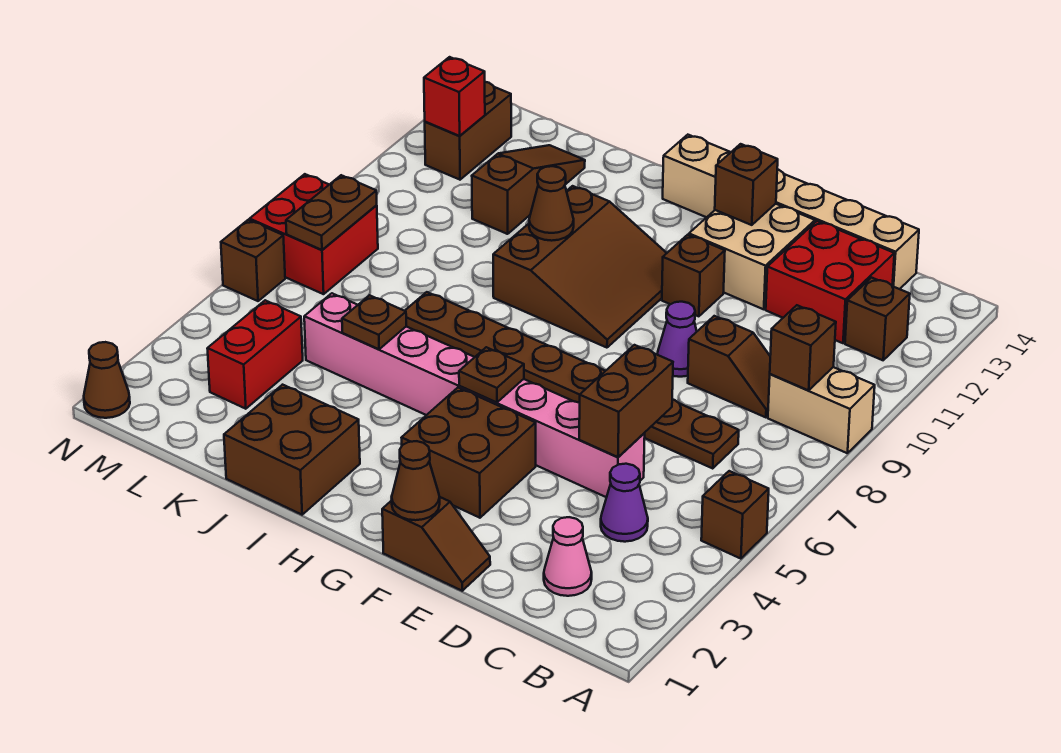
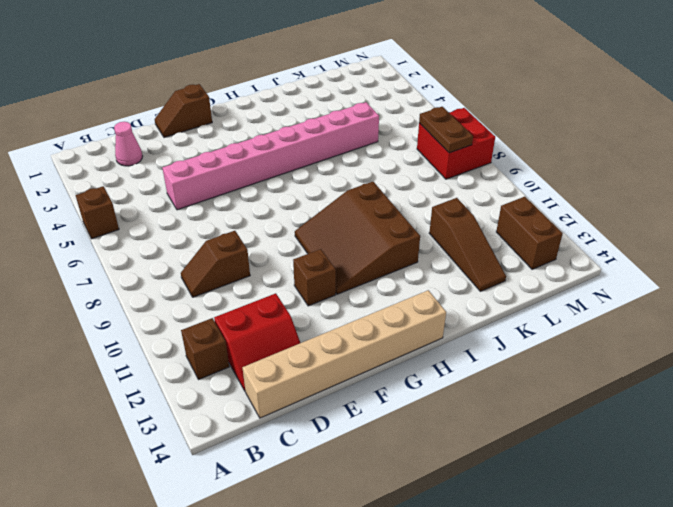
red 2x2 slope [214,293,300,391] -> red 2x2 brick [766,221,894,343]
none -> tan 1x2 brick [768,367,875,453]
none -> purple 1x1 cone [601,464,648,542]
none -> brown 1x8 plate [405,292,739,468]
none -> purple 1x1 cone [657,302,697,377]

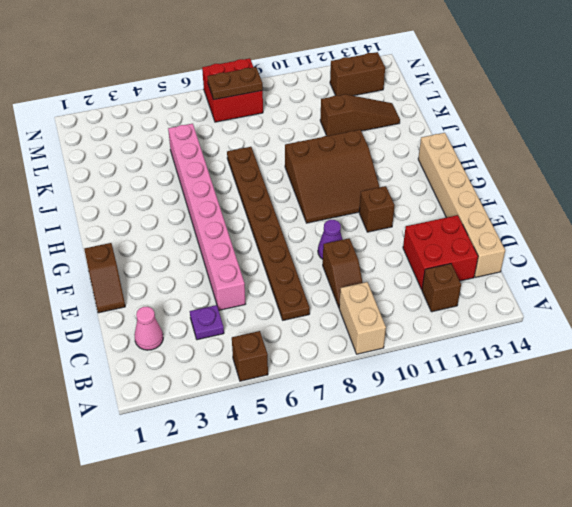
purple 1x1 plate [190,305,224,340] -> purple 1x1 cone [601,464,648,542]
none -> tan 2x2 brick [689,204,815,309]
none -> brown 2x2 brick [401,388,536,518]
none -> brown 2x2 brick [224,385,360,515]
none -> red 1x2 brick [207,300,303,409]

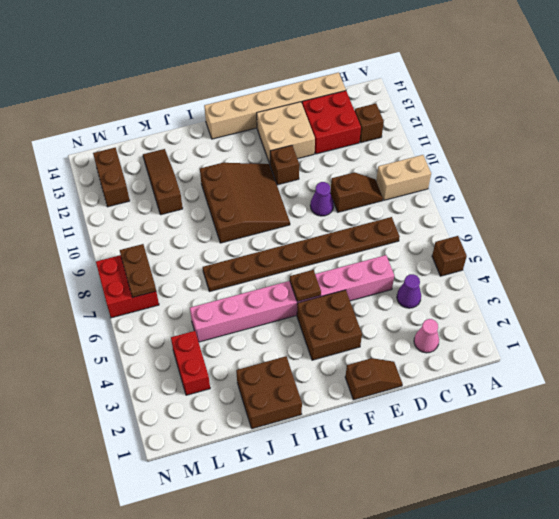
none -> brown 1x1 cone [84,342,130,418]
none -> brown 1x1 brick [221,220,285,301]
none -> brown 1x1 brick [770,305,836,390]
none -> brown 1x2 brick [579,345,673,457]

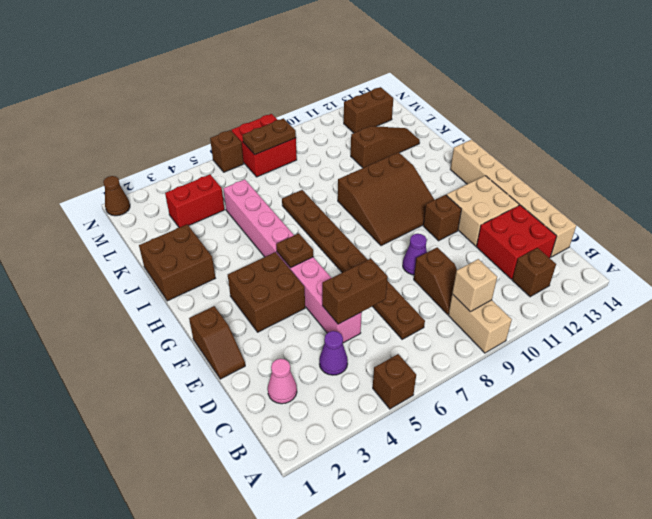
tan 1x1 brick [452,259,497,312] -> brown 1x1 brick [770,305,836,390]
none -> brown 1x1 cone [391,441,440,520]
none -> brown 1x1 brick [715,144,778,225]
none -> brown 1x1 cone [529,166,574,241]
none -> brown 1x1 plate [342,295,406,349]

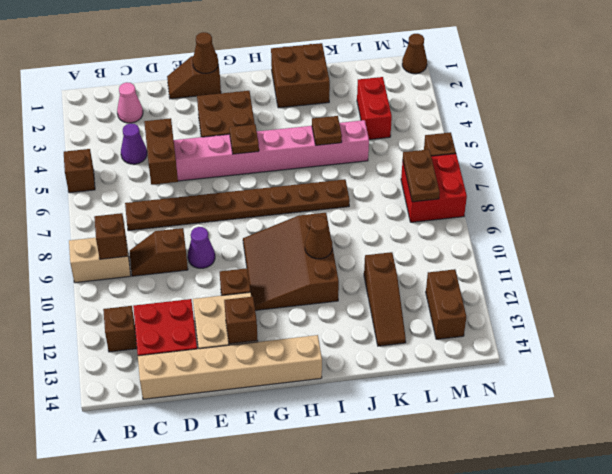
none -> red 1x1 brick [424,57,485,136]

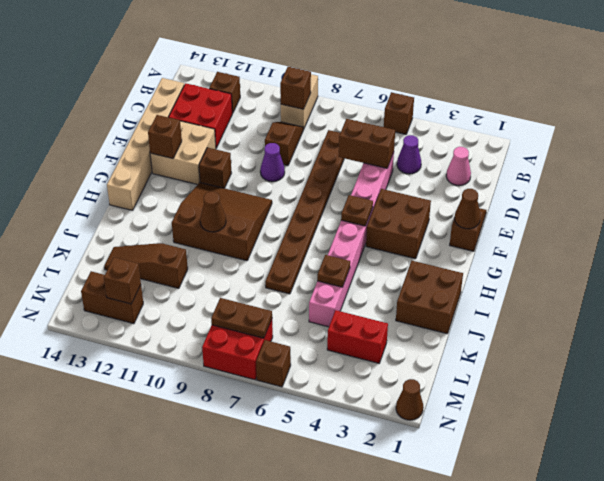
brown 1x1 brick [104,258,141,304] -> red 1x1 brick [424,57,485,136]

